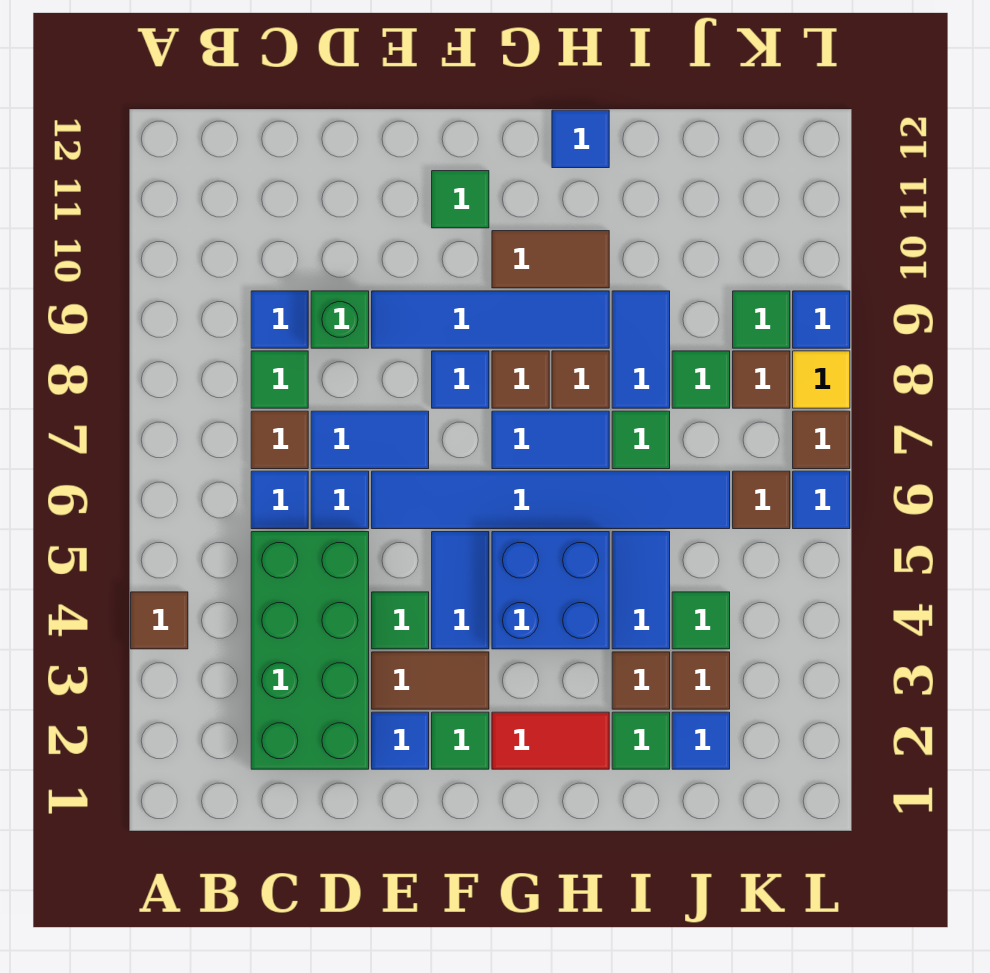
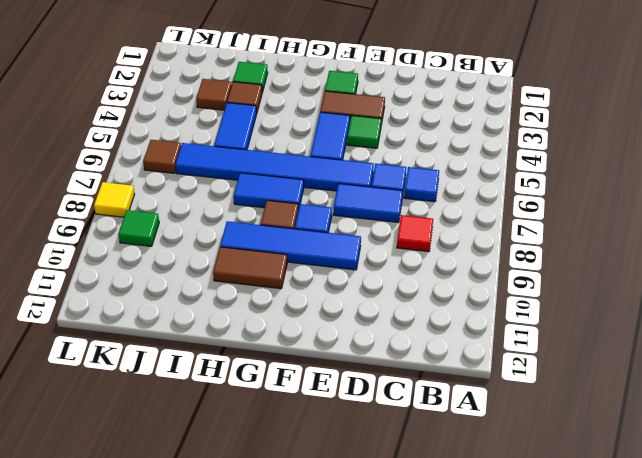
red 1x1 tile [397,215,433,252] -> green 1x1 tile [251,351,308,408]
none -> brown 1x1 tile [131,592,188,649]
none -> green 2x4 brick [251,532,369,769]
none -> brown 1x1 tile [251,411,308,469]
none -> blue 1x1 tile [251,291,308,348]

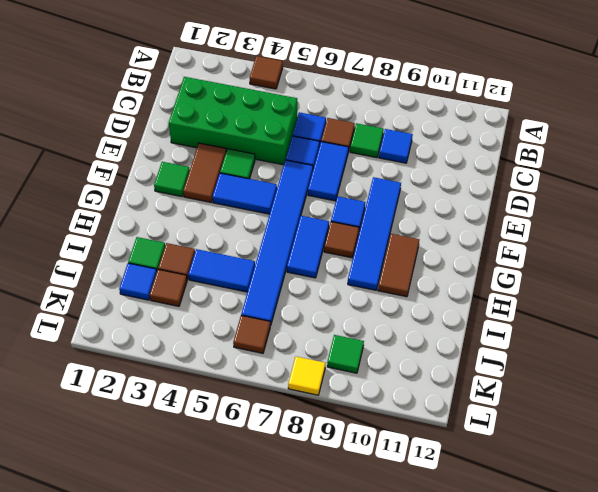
none -> green 1x1 brick [311,291,369,348]
none -> blue 1x1 tile [372,712,429,769]
none -> green 1x1 tile [432,171,489,228]
none -> red 1x2 tile [492,712,609,769]

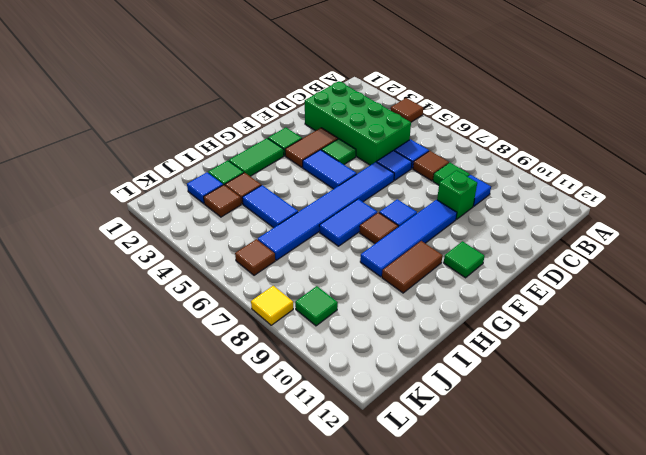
green 1x2 tile [229,138,284,176] -> red 1x2 tile [492,712,609,769]
none -> blue 1x2 tile [311,411,429,469]
none -> blue 1x1 tile [372,712,429,769]
none -> blue 2x2 brick [492,532,609,649]
none -> brown 1x1 tile [552,351,609,408]

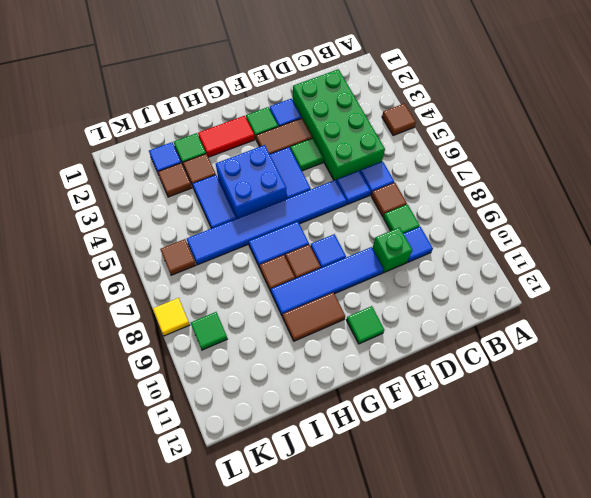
none -> blue 1x2 tile [311,411,429,469]
none -> blue 1x1 tile [552,110,609,168]
none -> green 1x1 tile [612,411,670,469]
none -> blue 1x2 tile [612,291,670,408]

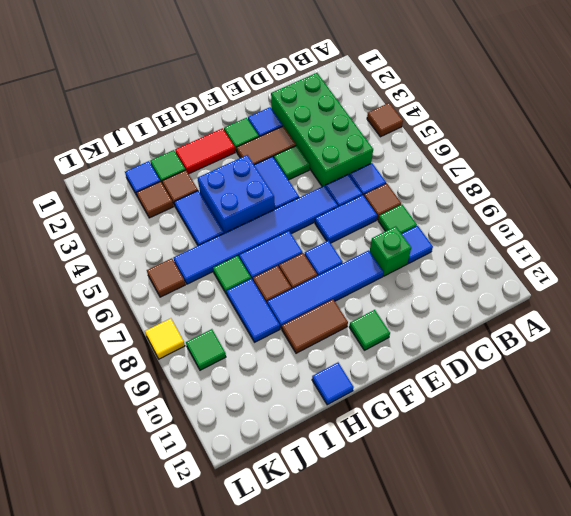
none -> green 1x1 tile [672,592,730,649]
none -> green 1x1 tile [672,351,730,408]
none -> brown 1x1 tile [733,351,790,408]
none -> blue 1x1 tile [793,471,850,529]

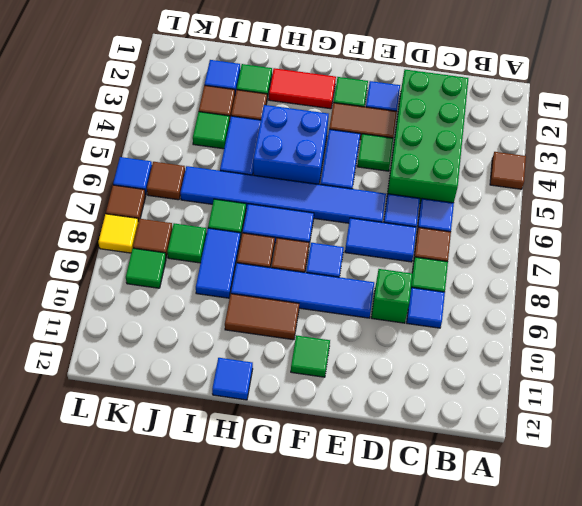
none -> blue 1x1 tile [793,291,850,348]

